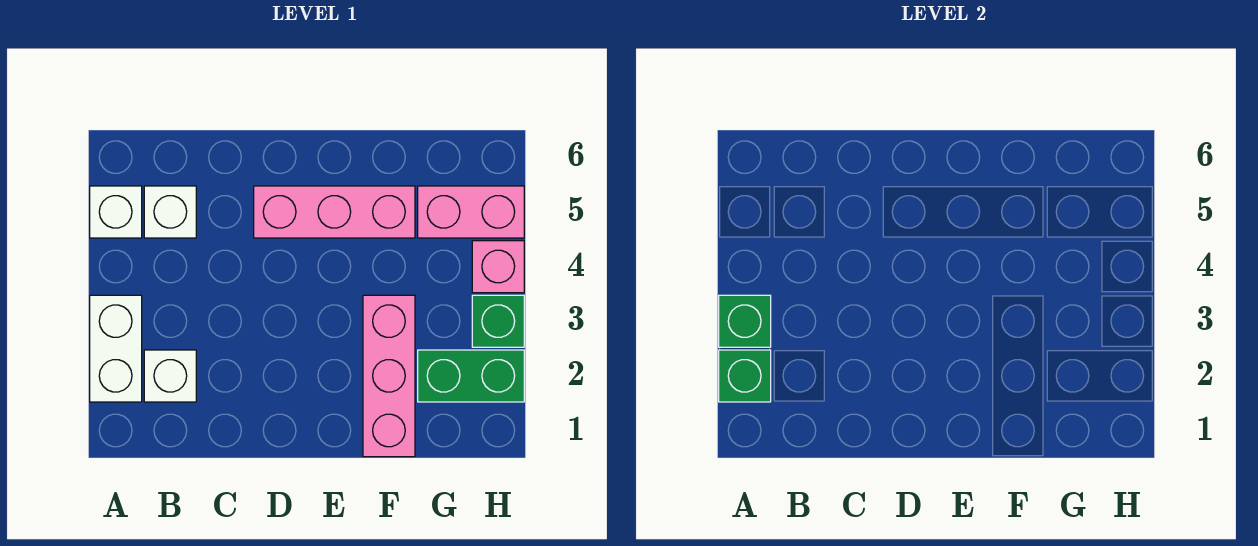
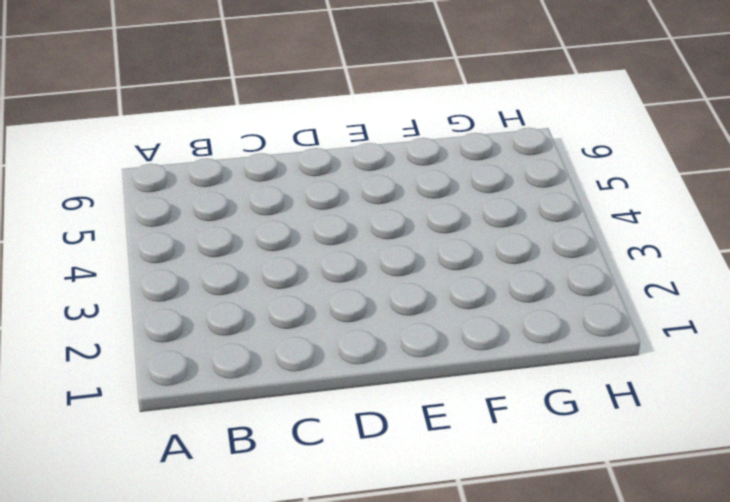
none -> white 1x2 brick [90,295,142,402]
none -> white 1x1 brick [90,186,142,238]
none -> white 1x1 brick [144,350,196,402]

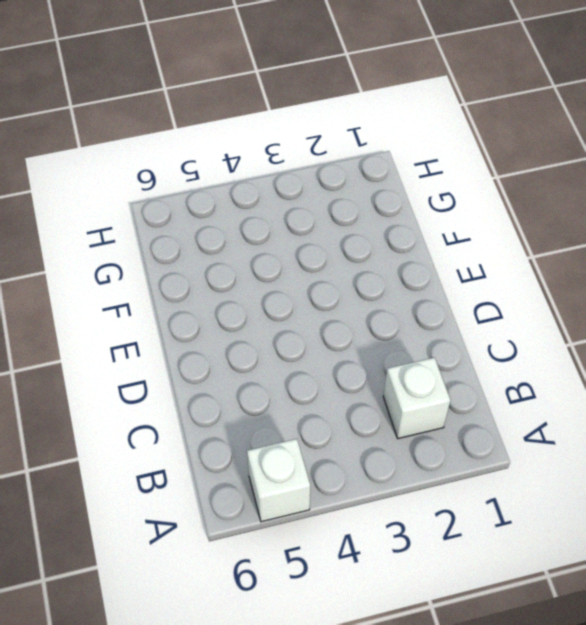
none -> white 1x2 brick [90,295,142,402]
none -> white 1x1 brick [144,186,196,238]
none -> pink 1x3 brick [254,186,415,238]

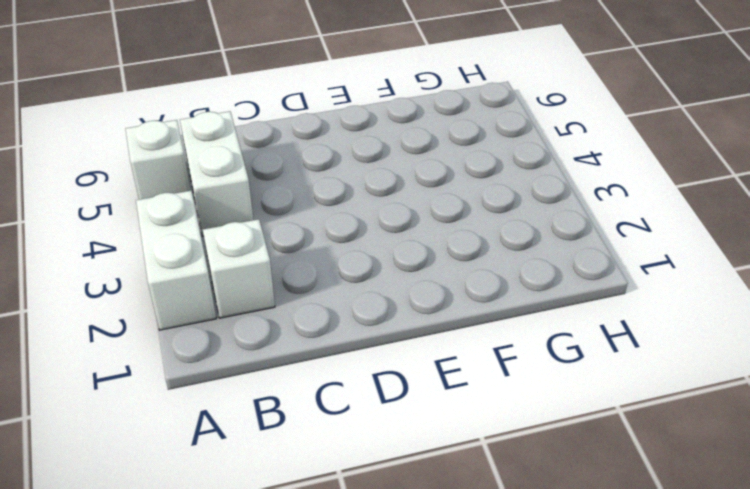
white 1x2 brick [180,111,253,236] -> white 1x1 brick [144,186,196,238]
none -> pink 1x3 brick [254,186,415,238]
none -> pink 1x3 brick [363,295,415,457]
none -> green 1x2 brick [418,350,524,402]

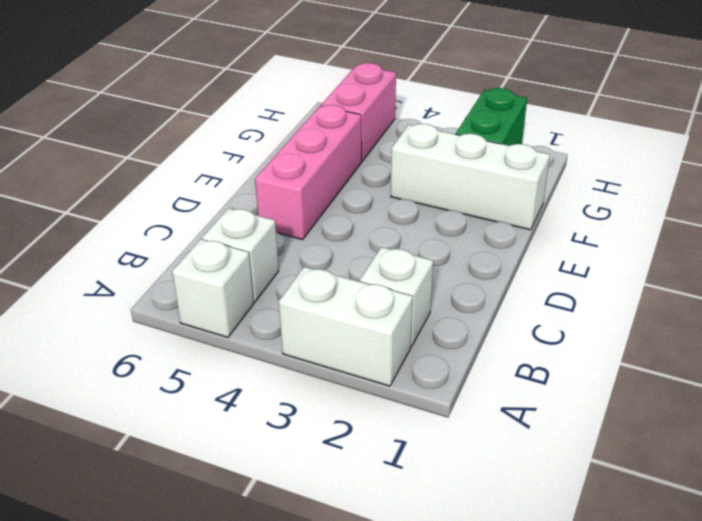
white 1x3 brick [391,124,550,230] -> pink 1x3 brick [363,295,415,457]
none -> green 1x1 brick [472,295,524,347]
none -> pink 1x1 brick [472,241,524,293]
none -> green 1x1 brick [719,350,771,402]

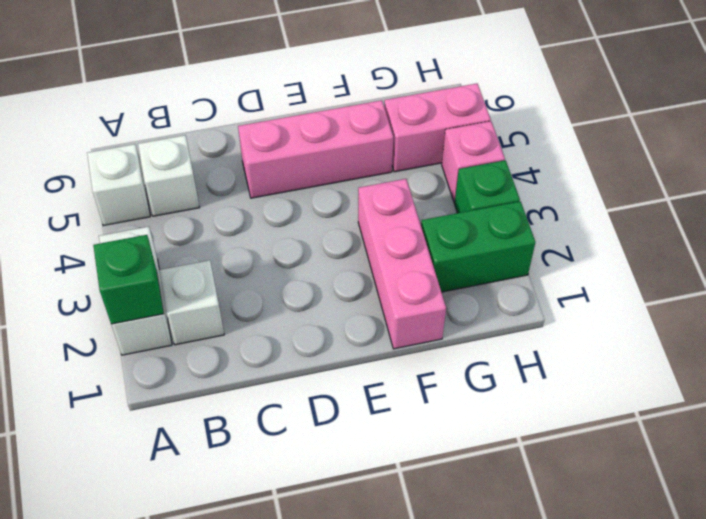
none -> green 1x1 brick [719,295,771,347]

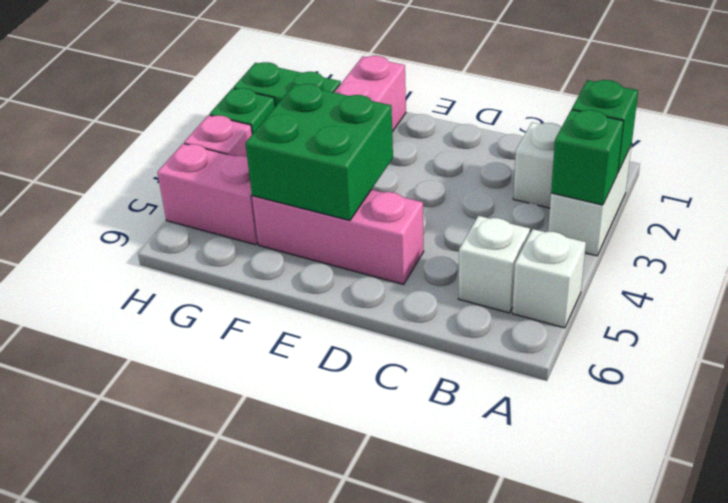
green 2x2 brick [245,84,393,221] -> none

